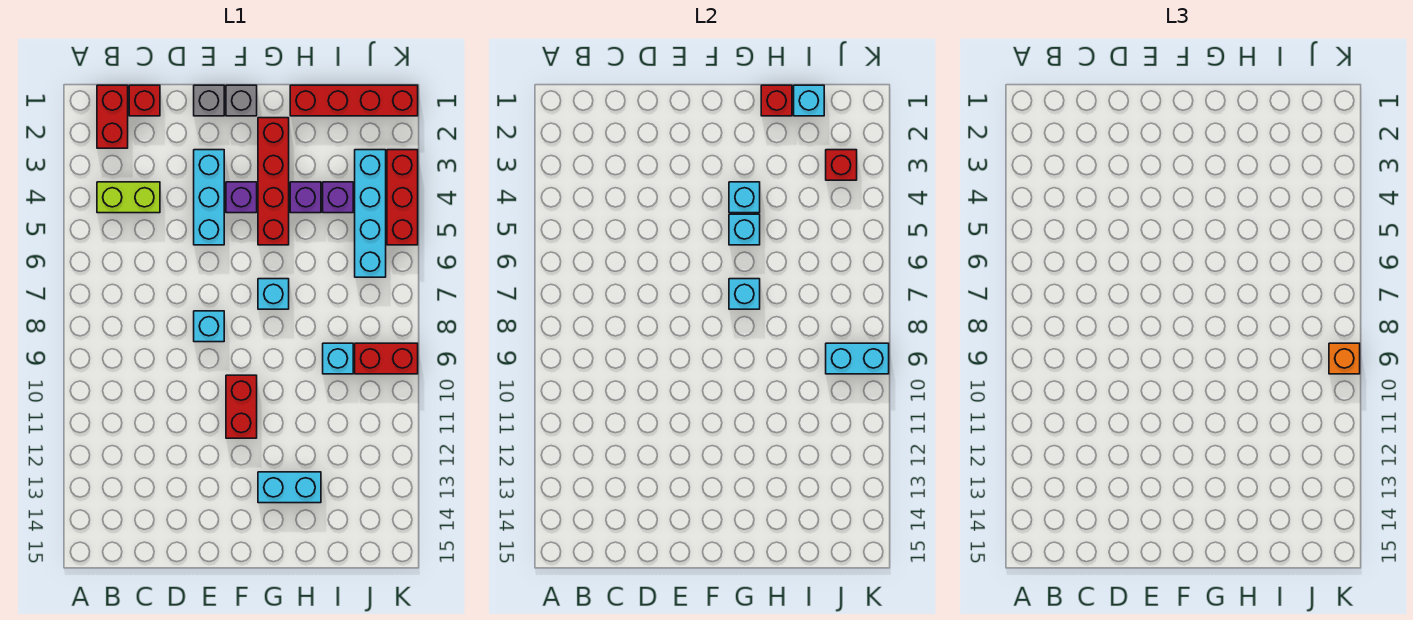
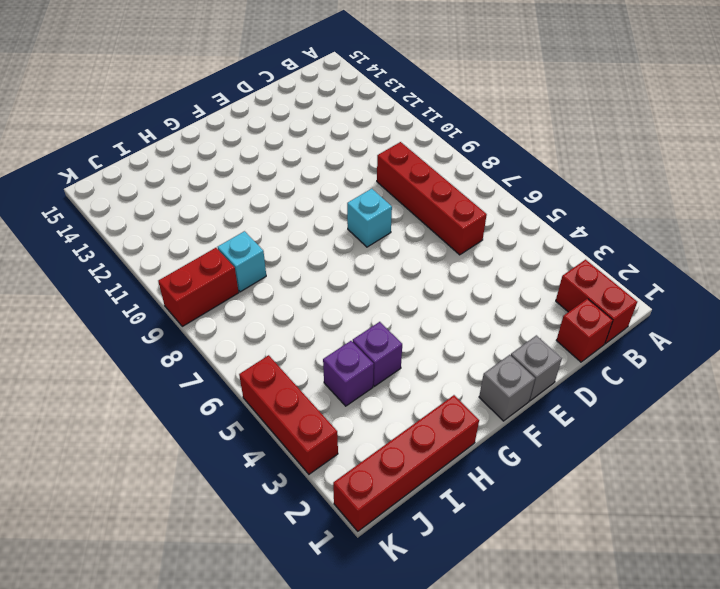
red 1x4 brick [377,142,487,255] -> red 1x4 brick moved to [258,118,289,245]
none -> lime 1x2 brick [97,182,160,213]
none -> cyan 1x3 brick [194,150,224,245]
none -> purple 1x1 brick [226,182,257,213]

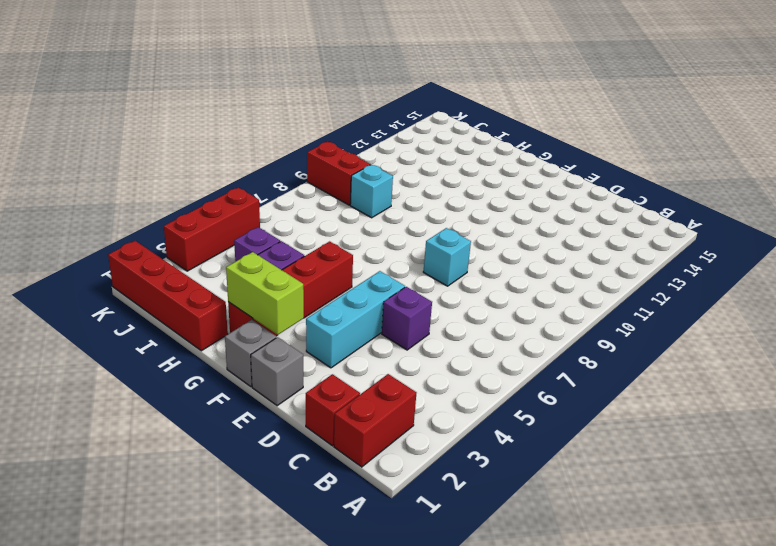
purple 1x1 brick [382,287,432,350] -> purple 1x1 brick moved to [226,182,257,213]
lime 1x2 brick [226,252,304,335] -> lime 1x2 brick moved to [97,182,160,213]
none -> red 1x2 brick [226,375,257,438]
none -> cyan 1x1 brick [258,279,289,309]
none -> cyan 1x2 brick [258,472,321,503]

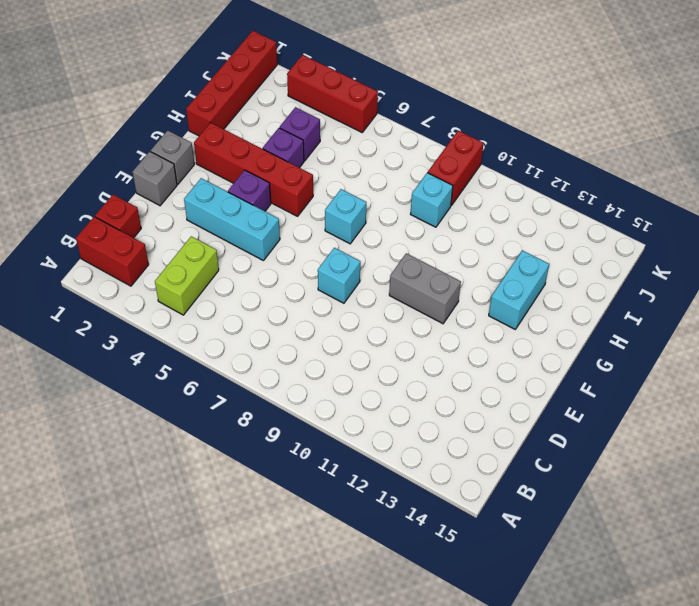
grey 1x2 brick [389,253,461,324] -> red 1x2 brick [226,375,257,438]
none -> cyan 1x4 brick [355,150,386,277]
none -> cyan 1x1 brick [729,182,760,213]
none -> cyan 1x1 brick [729,214,760,245]

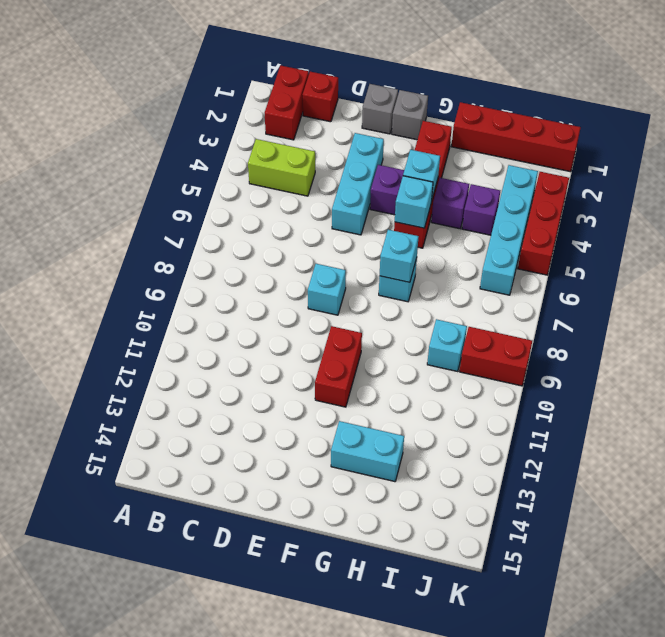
none -> red 1x1 brick [761,85,792,116]
none -> cyan 1x1 brick [794,85,824,116]
none -> red 1x1 brick [826,150,857,180]

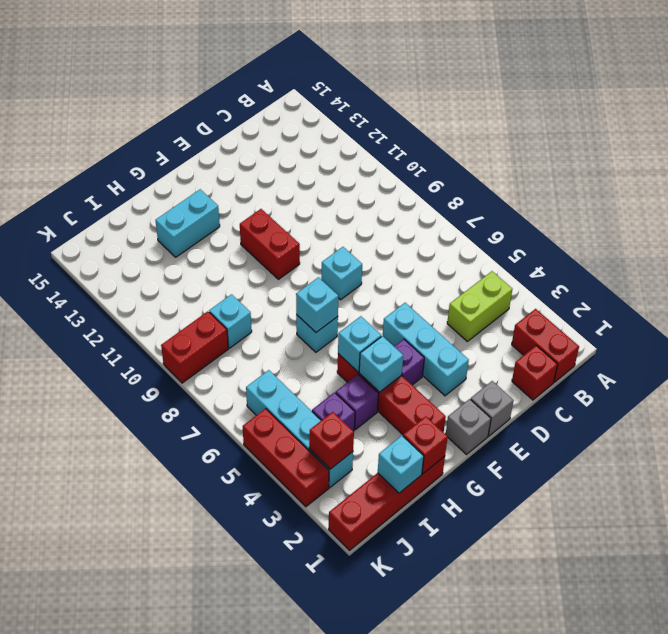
none -> cyan 1x2 brick [826,343,889,374]
none -> orange 1x1 brick [1329,343,1360,374]

